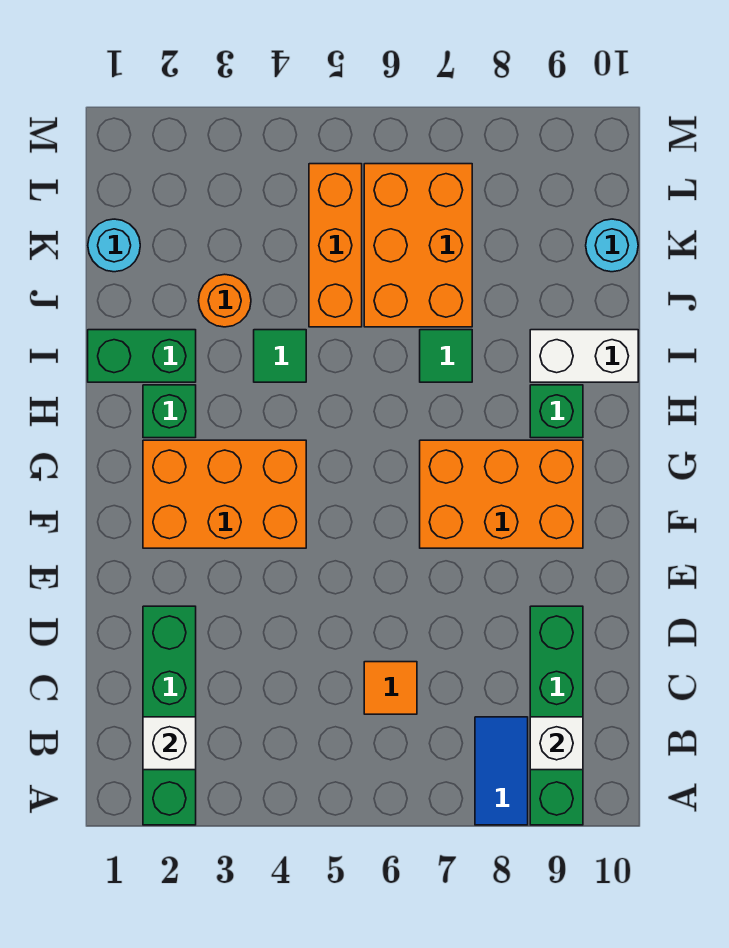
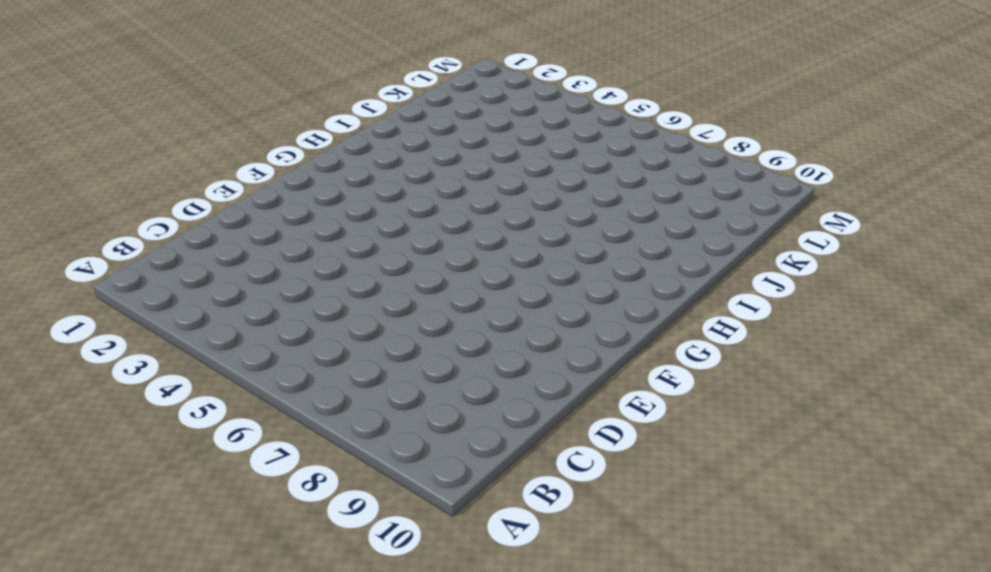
none -> green 1x4 brick [143,606,196,825]
none -> blue 1x2 tile [475,717,528,825]
none -> green 1x4 brick [530,606,583,825]

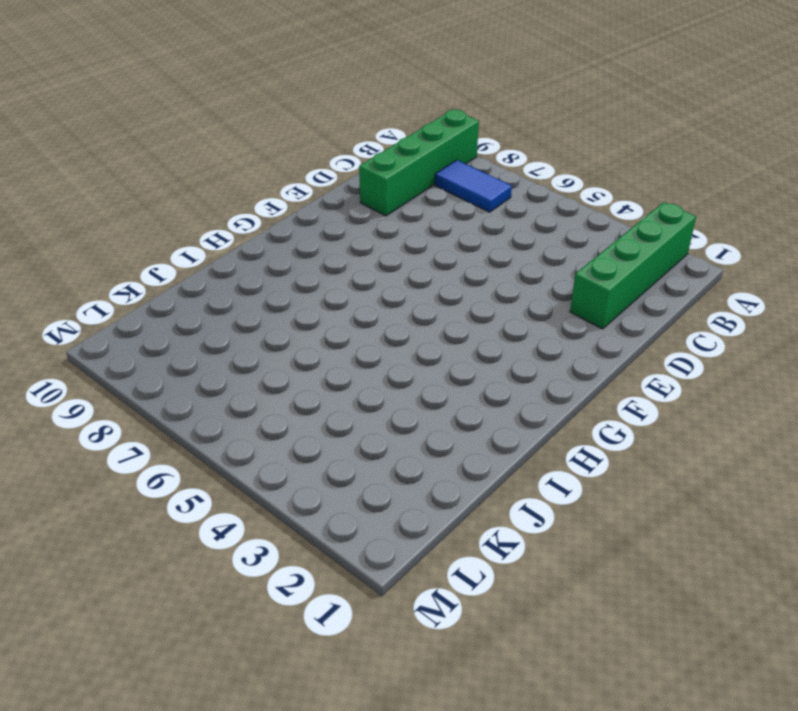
blue 1x2 tile [435,160,512,212] -> blue 1x2 tile turned to [475,717,528,825]
none -> orange 1x1 tile [364,662,417,714]
none -> orange 2x3 brick [143,440,306,548]
none -> orange 2x3 brick [420,440,583,548]

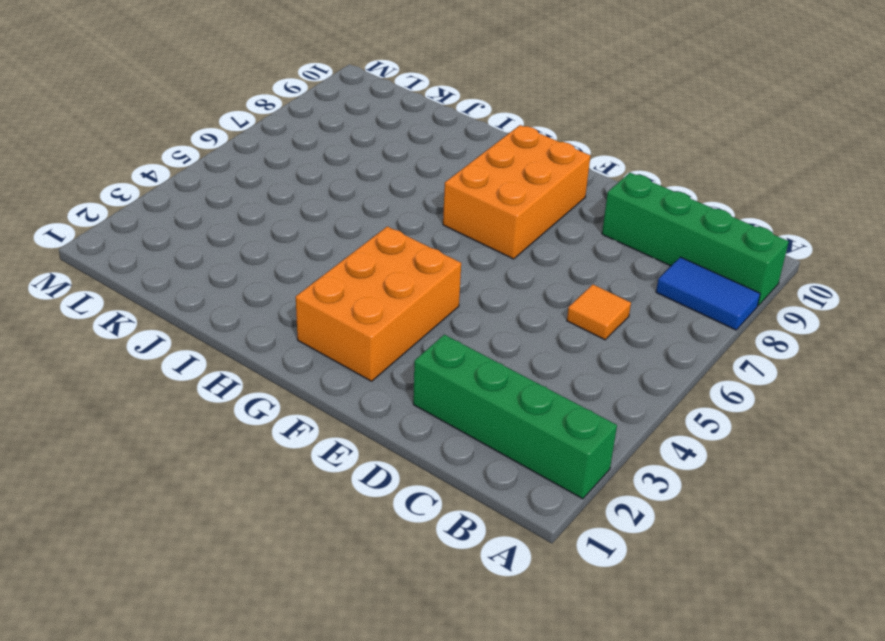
none -> green 1x1 brick [143,385,196,438]
none -> green 1x1 brick [530,385,583,438]
none -> green 1x2 brick [88,330,196,382]

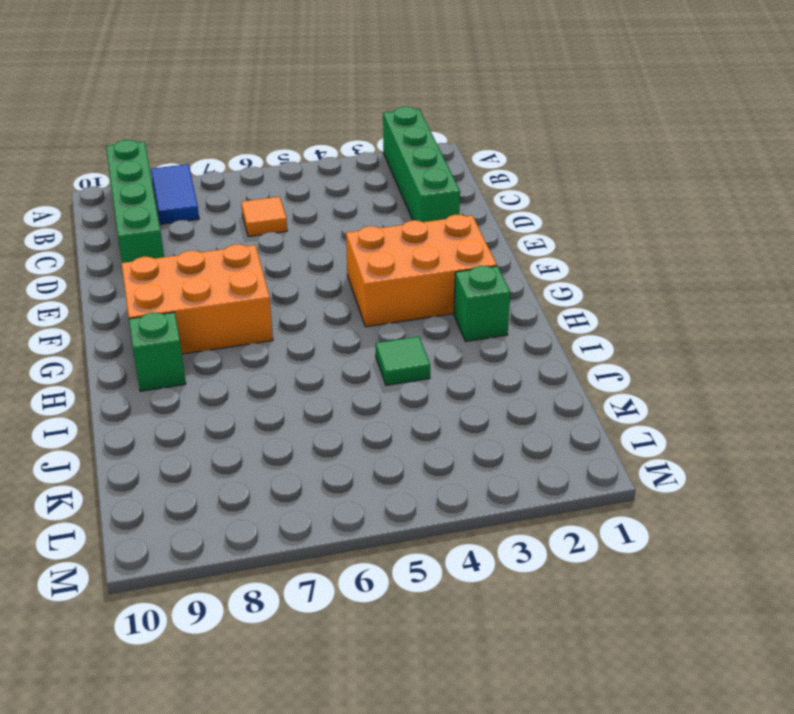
none -> green 1x2 brick [88,330,196,382]
none -> green 1x1 tile [420,330,472,382]
none -> white 1x2 brick [530,330,638,382]

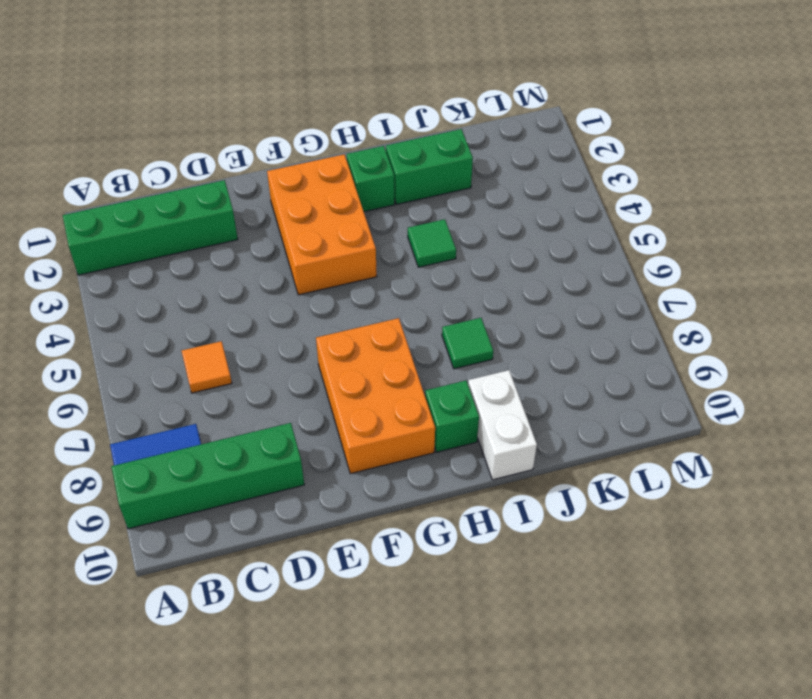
green 1x2 brick [386,129,473,204] -> green 1x2 brick turned to [88,330,196,382]
none -> orange 1x1 round brick [198,274,251,327]
none -> orange 1x3 brick [309,164,362,327]
none -> orange 2x3 brick [364,164,472,327]

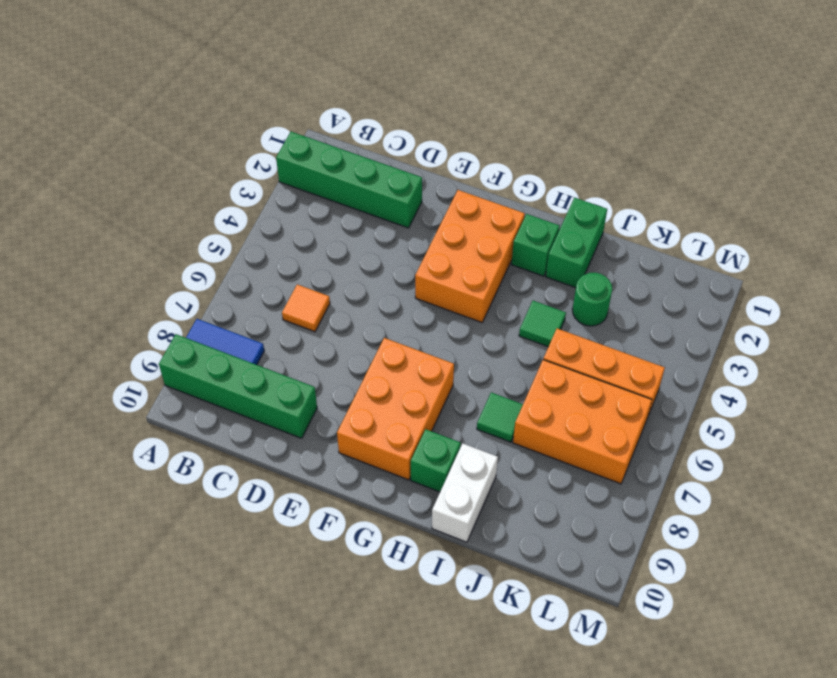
green 1x1 round brick [572,272,612,326] -> orange 1x1 round brick [198,274,251,327]
none -> cyan 1x1 round brick [88,219,140,272]
none -> cyan 1x1 round brick [586,219,638,272]
none -> white 1x1 brick [143,717,196,770]

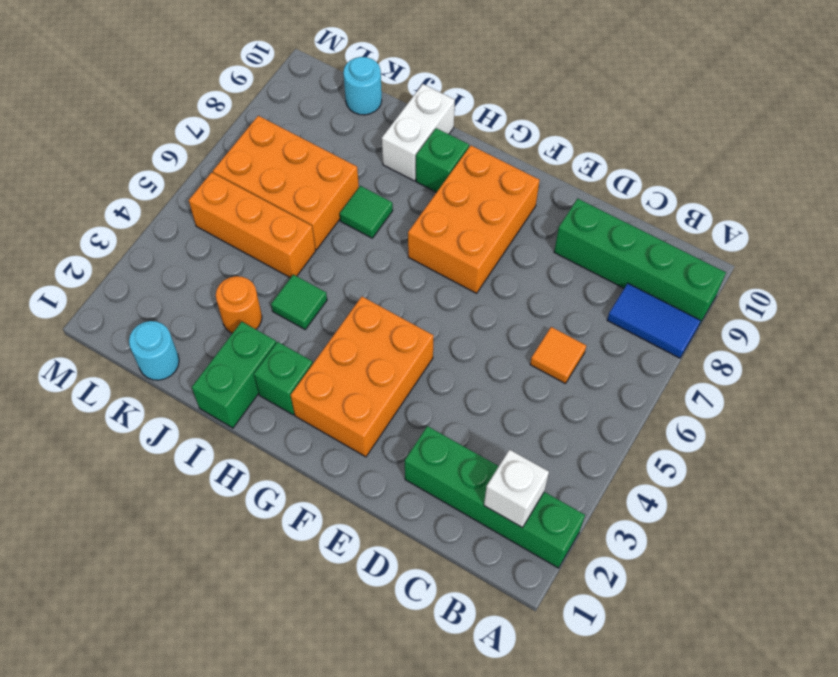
none -> white 1x1 brick [530,717,583,770]

